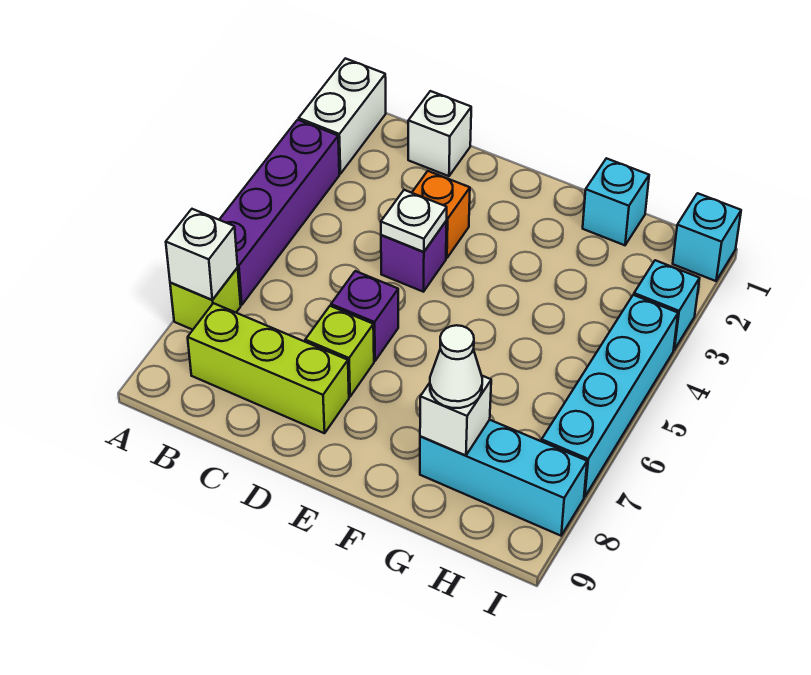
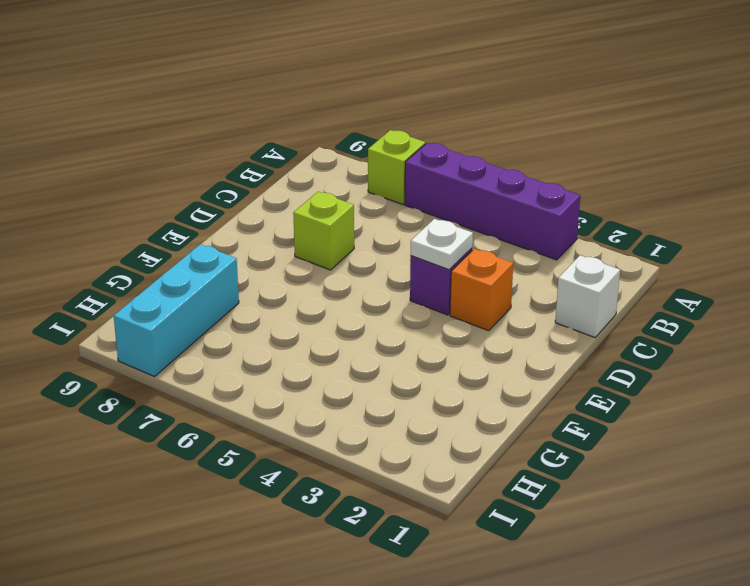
none -> white 1x2 brick [299,58,386,174]
none -> lime 1x3 brick [188,303,349,433]
none -> purple 1x1 brick [331,271,398,361]

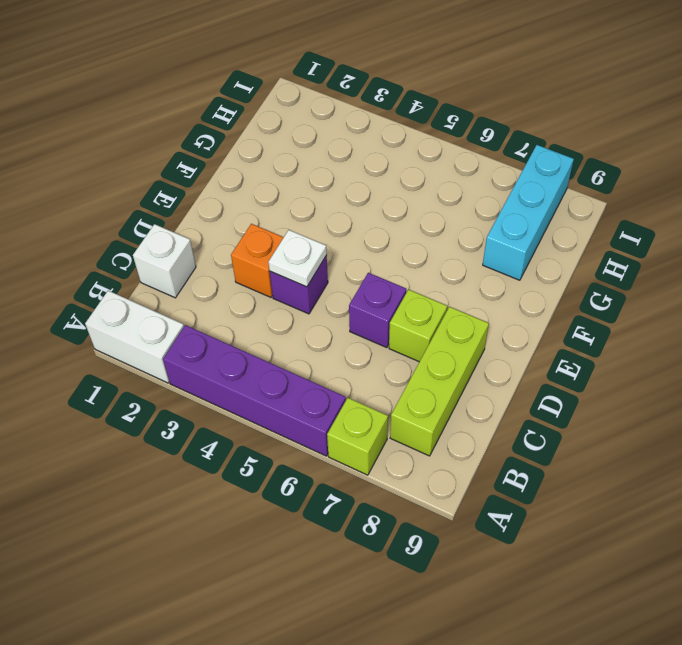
none -> cyan 1x1 brick [583,158,649,245]
none -> cyan 1x1 brick [673,193,741,281]
none -> cyan 1x1 brick [634,260,700,350]

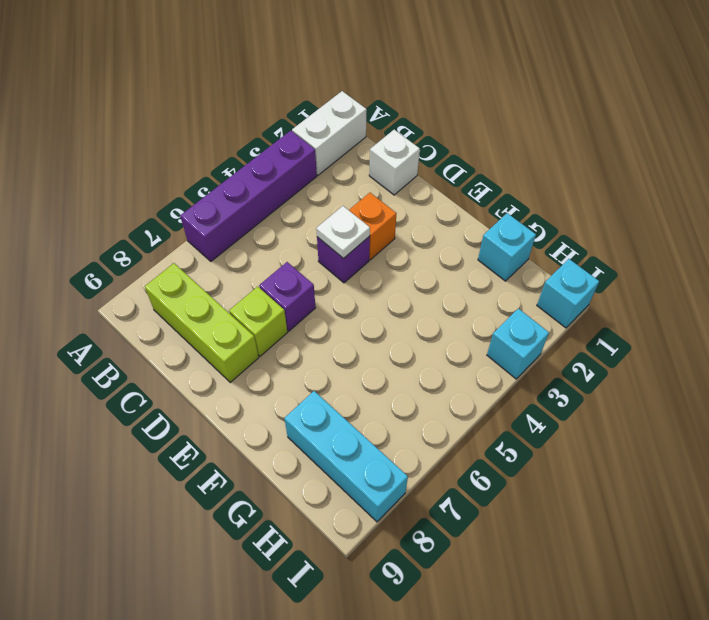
none -> lime 1x1 brick [170,268,241,330]
none -> cyan 1x4 brick [542,295,678,497]
none -> white 1x1 brick [166,209,238,300]

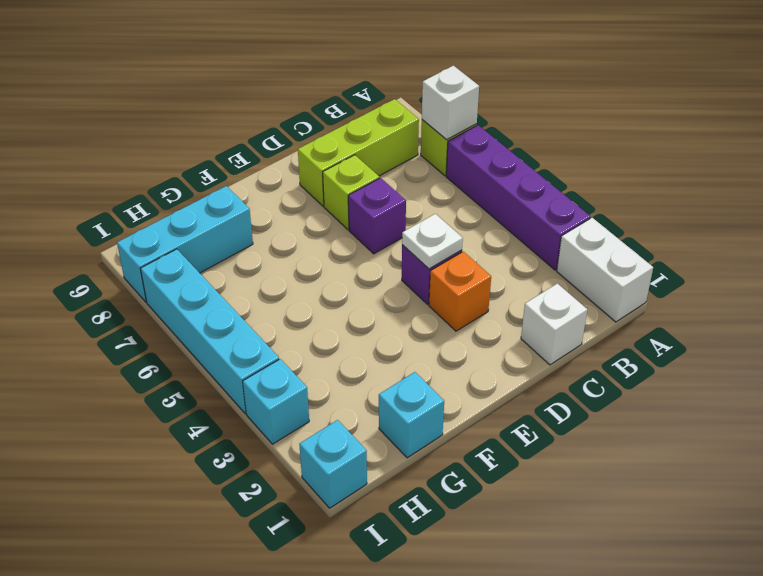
none -> white 1x1 brick [420,376,491,455]
none -> white 1x1 cone [430,325,482,408]

